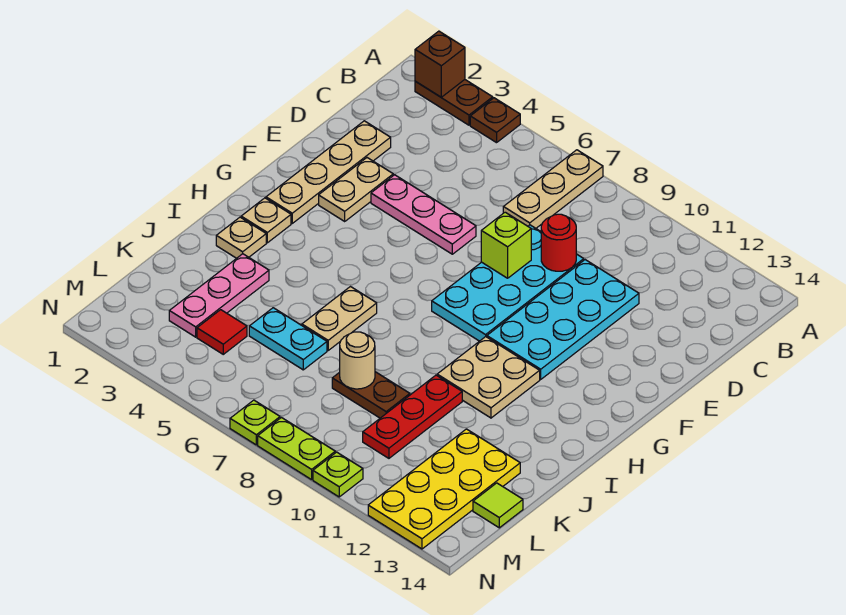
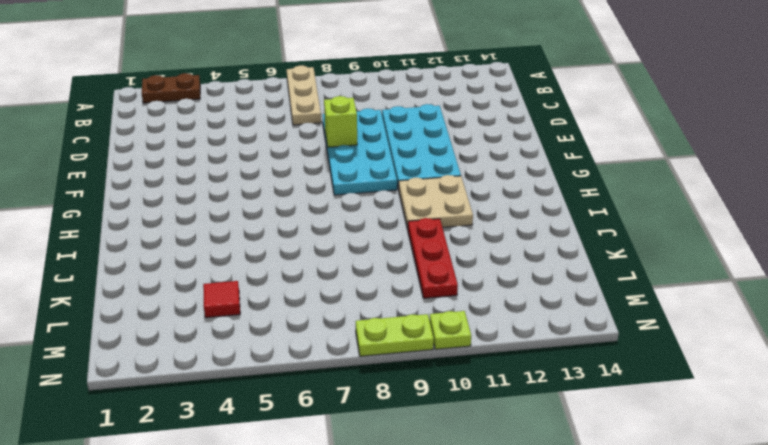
none -> brown 1x1 plate [470,98,520,143]
none -> tan 1x4 plate [266,121,391,223]
none -> tan 1x2 plate [319,158,393,221]

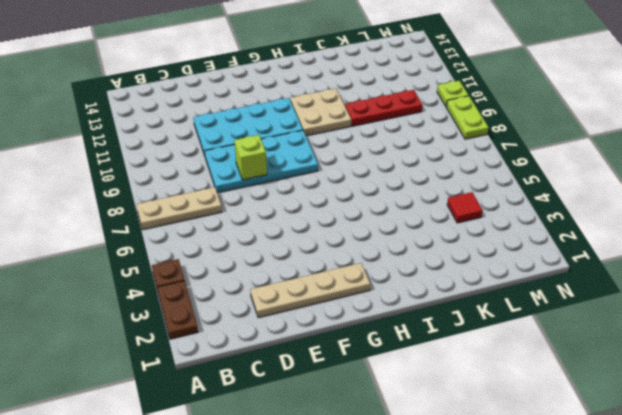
none -> tan 1x2 plate [319,158,393,221]
none -> pink 1x3 plate [371,175,476,254]
none -> tan 1x1 plate [241,198,291,243]

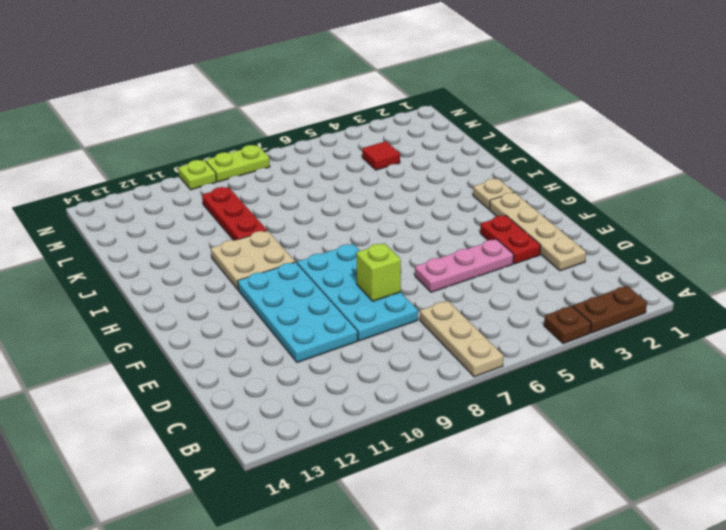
red 1x2 plate [480,215,541,264] -> tan 1x2 plate [319,158,393,221]
none -> tan 1x1 plate [216,217,266,258]
none -> tan 1x2 plate [302,287,377,350]
none -> pink 1x3 plate [169,254,269,337]

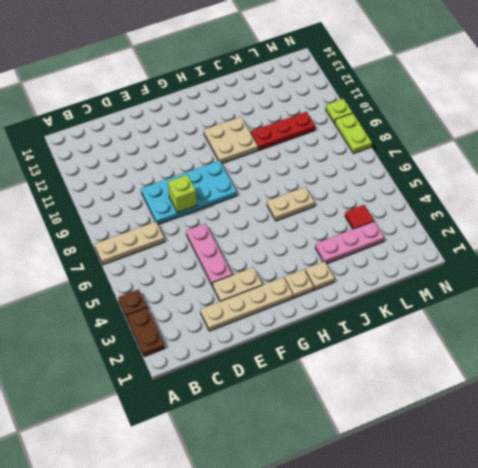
none -> cyan 2x4 plate [487,260,639,379]
none -> cyan 1x2 plate [249,308,327,370]
none -> brown 1x2 plate [332,372,410,418]

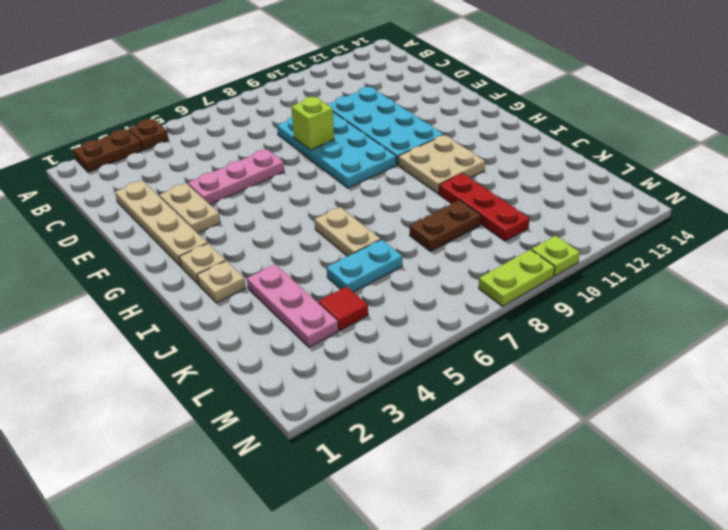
none -> tan 1x3 plate [503,150,603,228]
none -> yellow 2x4 plate [368,429,520,549]
none -> lime 1x1 tile [473,483,523,528]

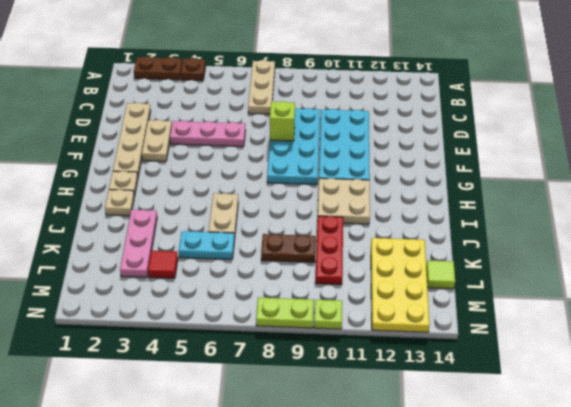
none -> lime 1x1 plate [230,400,280,445]
none -> brown 1x1 brick [415,31,465,97]
none -> red 1x1 round brick [541,214,576,271]

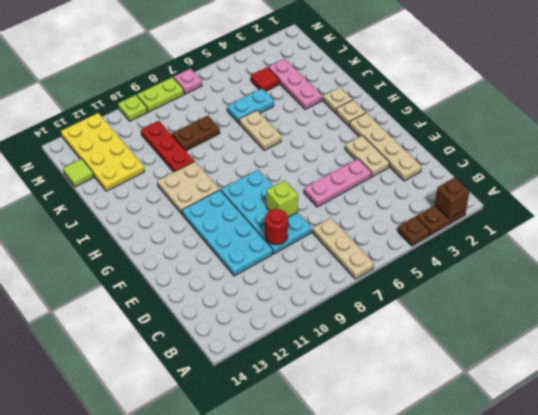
pink 1x1 plate [174,68,202,94] -> lime 1x1 plate [230,400,280,445]
none -> tan 1x1 round brick [340,332,375,389]

